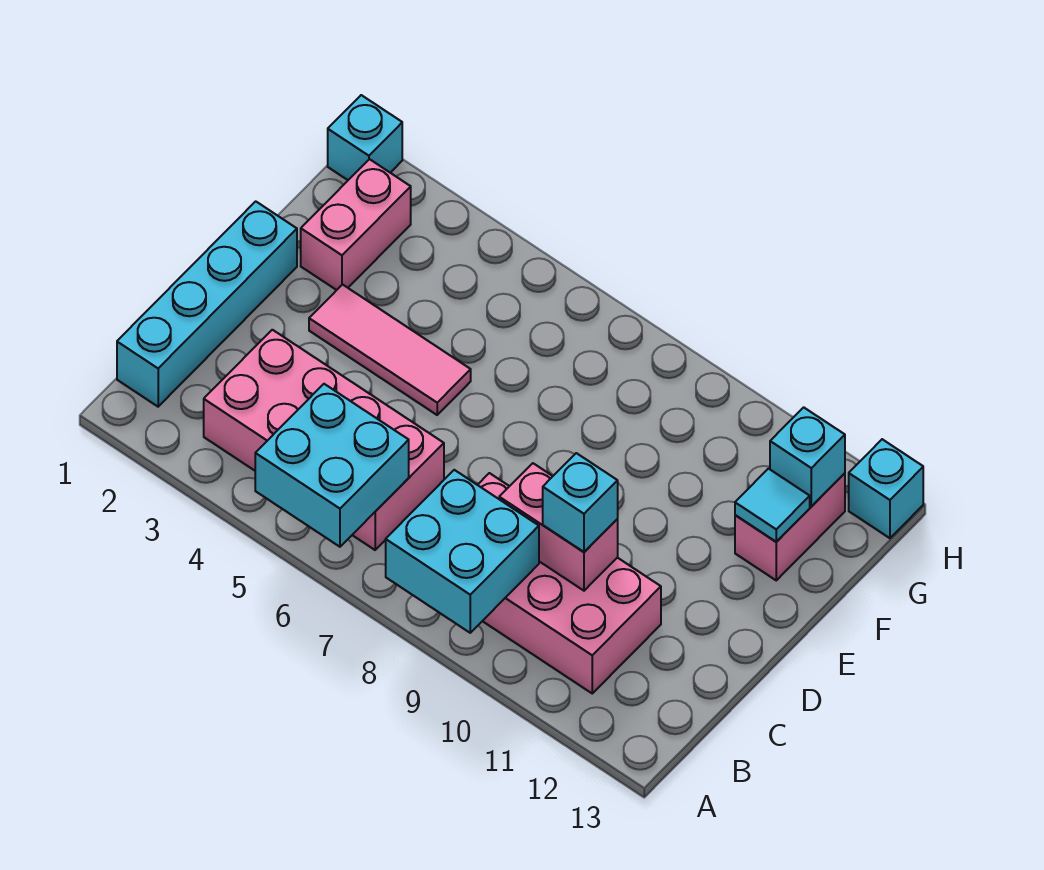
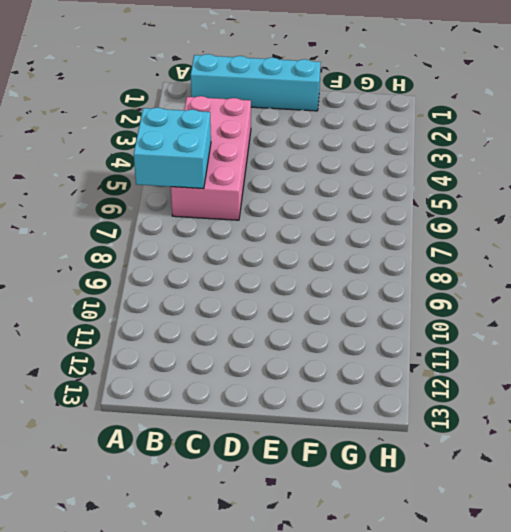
none -> pink 2x4 brick [478,473,661,693]
none -> pink 1x3 tile [309,285,471,415]
none -> pink 1x2 brick [301,159,411,290]

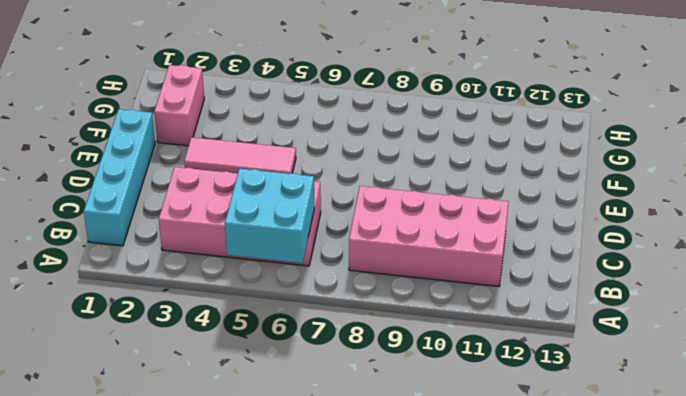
none -> pink 1x2 brick [735,473,845,580]
none -> cyan 1x1 brick [328,95,402,180]
none -> cyan 1x1 brick [849,439,923,538]

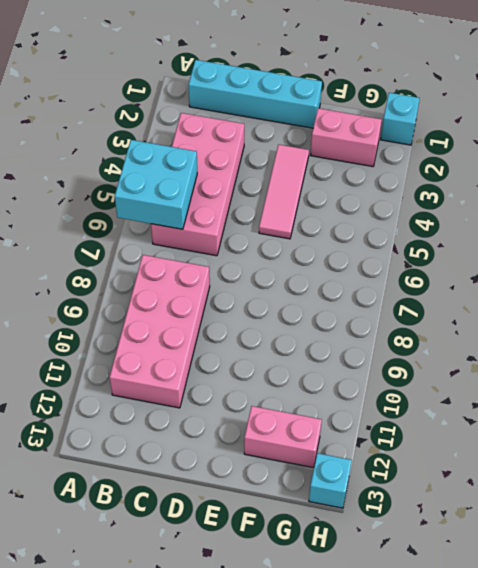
none -> cyan 2x2 brick [386,470,539,633]
none -> pink 1x2 brick [499,463,618,591]
none -> cyan 1x1 tile [735,469,810,542]

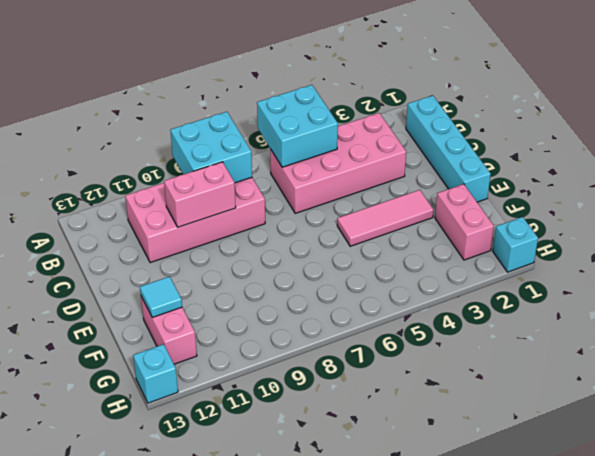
none -> cyan 1x1 brick [770,407,845,506]
none -> cyan 1x1 brick [543,453,618,552]

